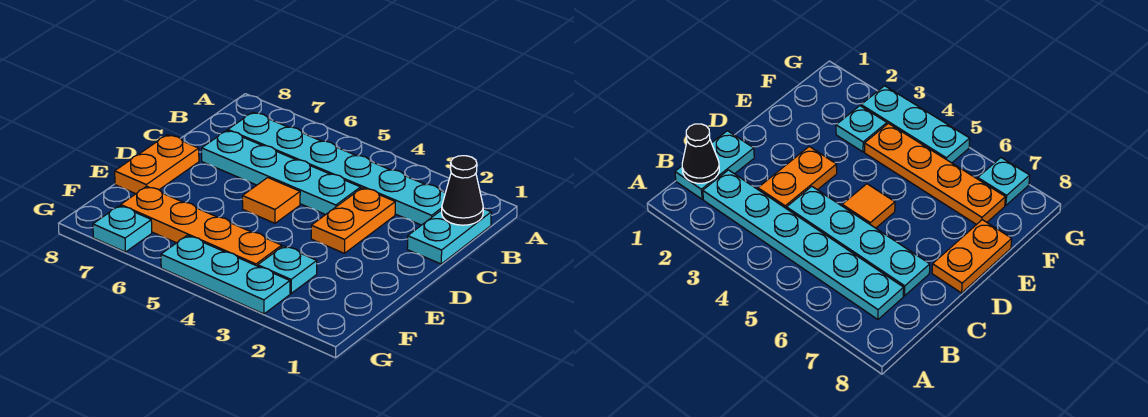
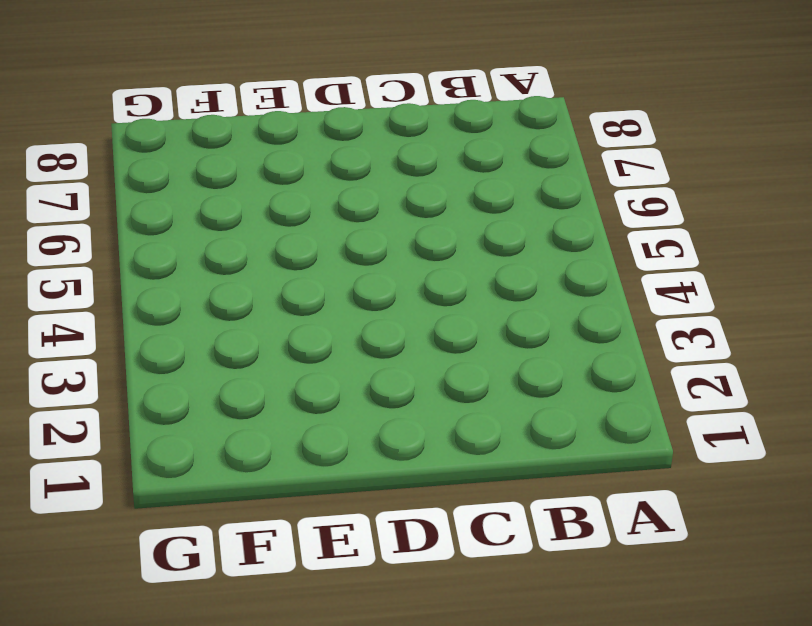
none -> cyan 1x2 plate [407,209,491,264]
none -> cyan 1x6 plate [228,112,445,225]

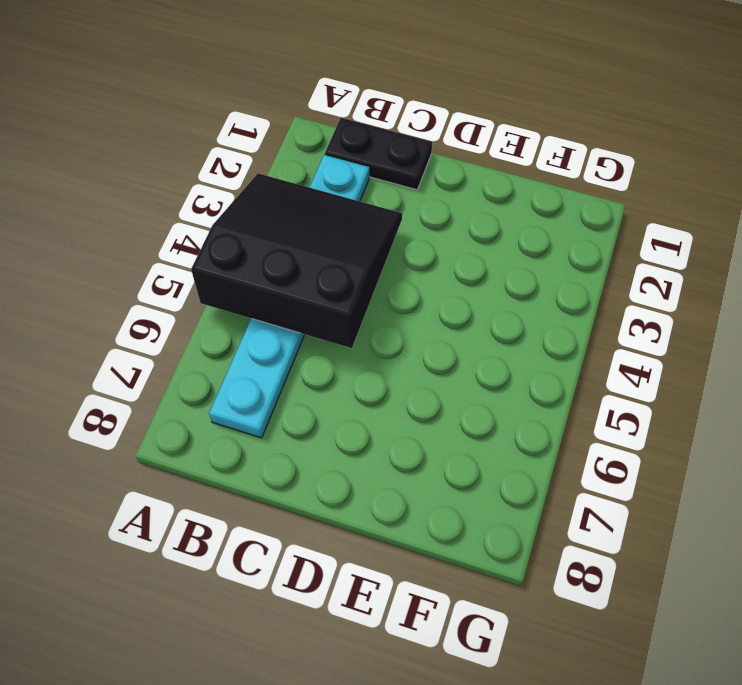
black 3x3 slope [191,173,402,348] -> none
black 1x2 plate [325,118,432,190] -> cyan 1x2 plate [407,209,491,264]
none -> orange 1x2 plate [311,188,395,253]
none -> cyan 1x4 plate [202,130,361,215]

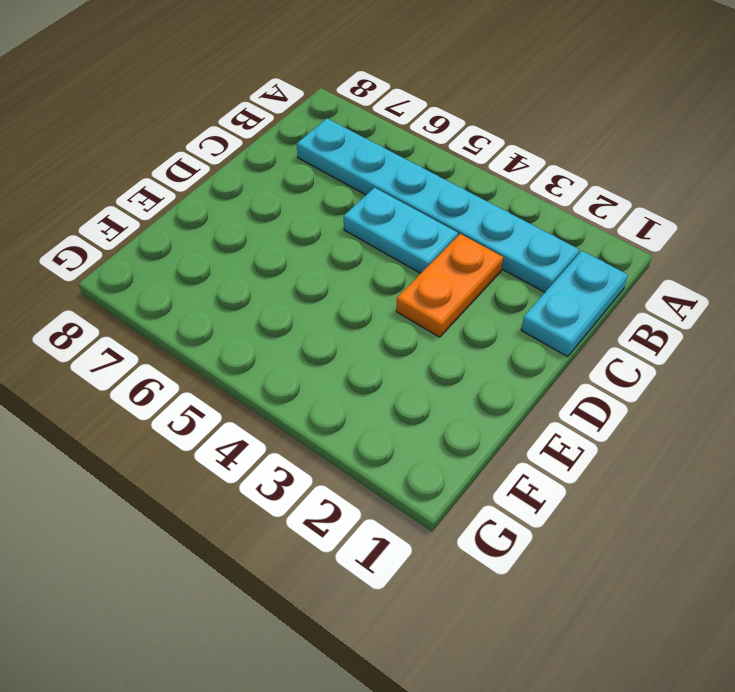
cyan 1x2 plate [344,188,458,273] -> cyan 1x4 plate [202,130,361,215]
none -> orange 1x1 tile [242,178,300,223]
none -> orange 1x2 plate [115,135,199,194]

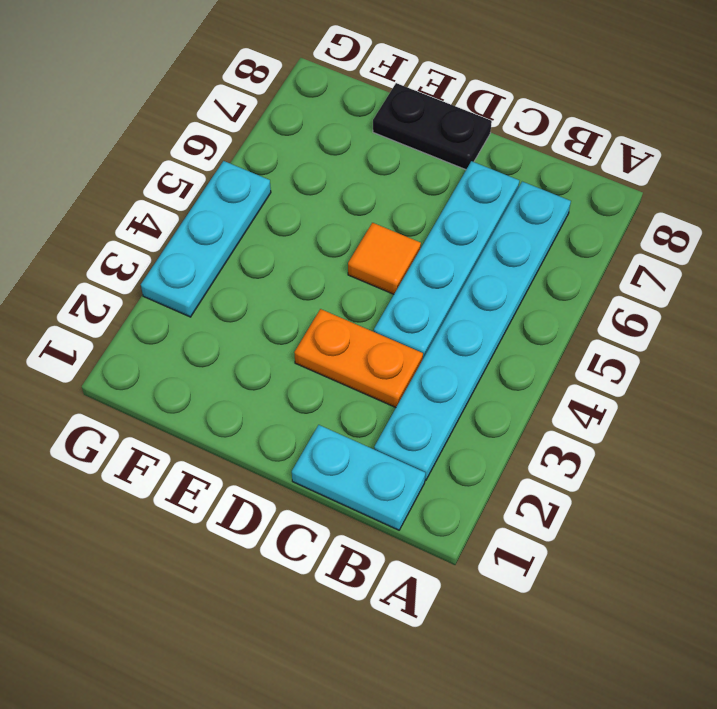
black 1x2 plate [373,83,492,170] -> orange 1x2 plate [115,135,199,194]
none -> cyan 1x1 plate [258,246,317,293]
none -> orange 1x4 plate [121,186,282,266]

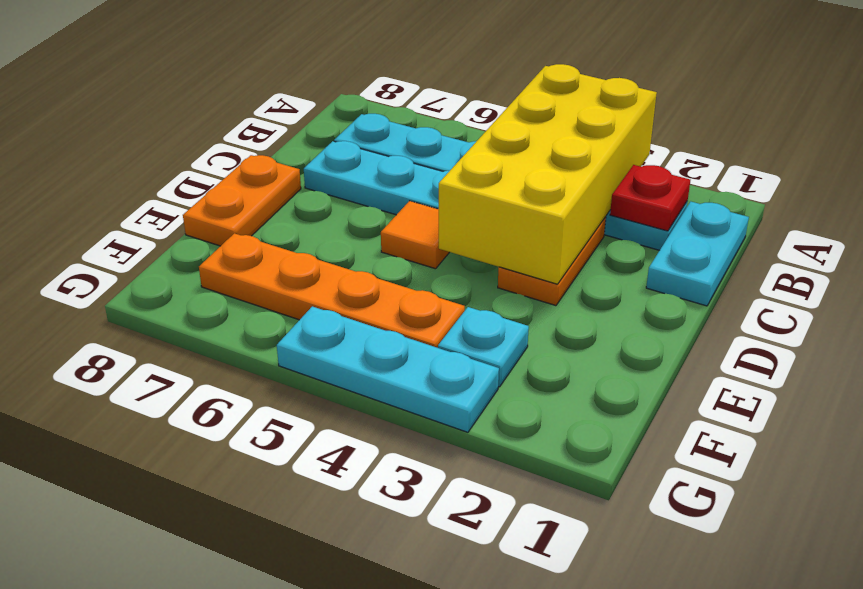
yellow 2x4 brick [439,64,657,284] -> none
red 1x1 plate [610,165,690,231] -> none
none -> cyan 1x1 plate [93,206,152,252]
none -> black 1x1 cone [442,156,483,225]

